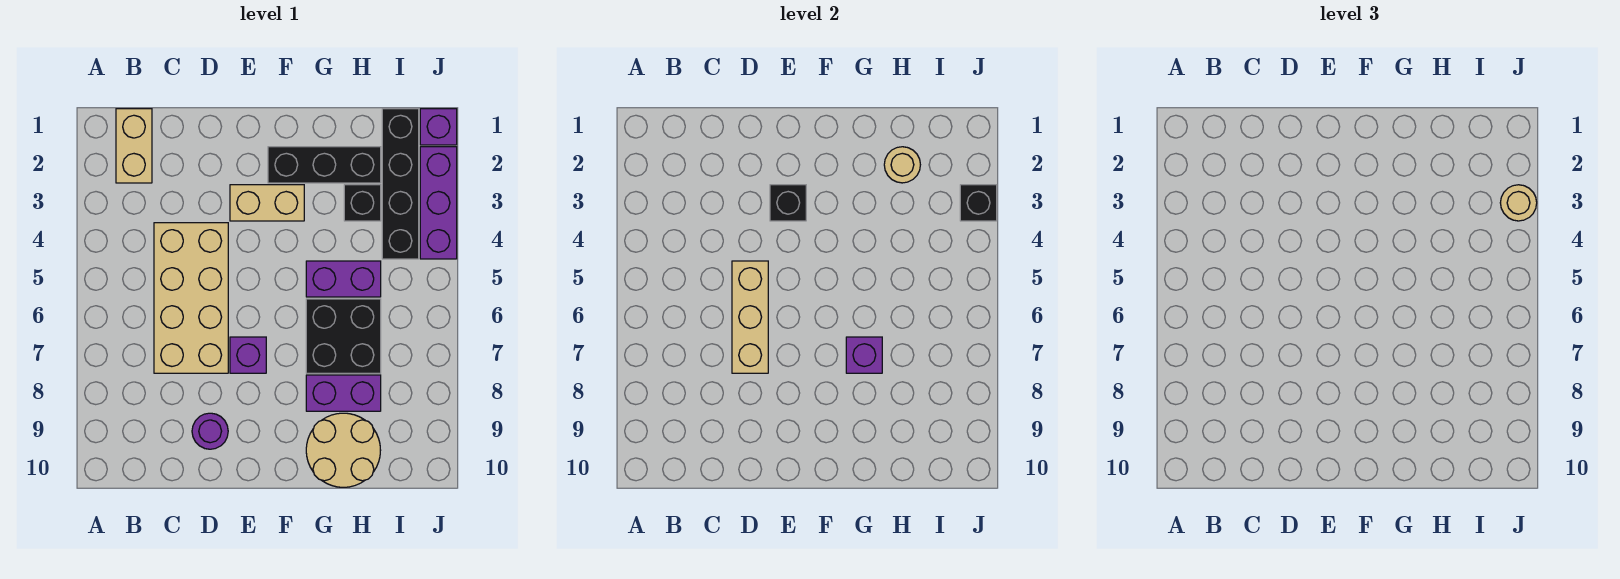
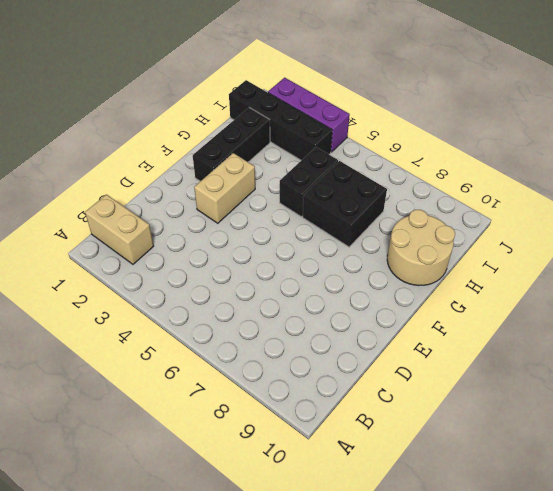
black 1x2 brick [280,147,338,217] -> purple 1x2 brick [306,261,381,297]
none -> tan 2x4 brick [154,223,228,373]
none -> purple 1x1 round brick [192,413,228,449]
none -> purple 1x1 brick [230,337,266,373]

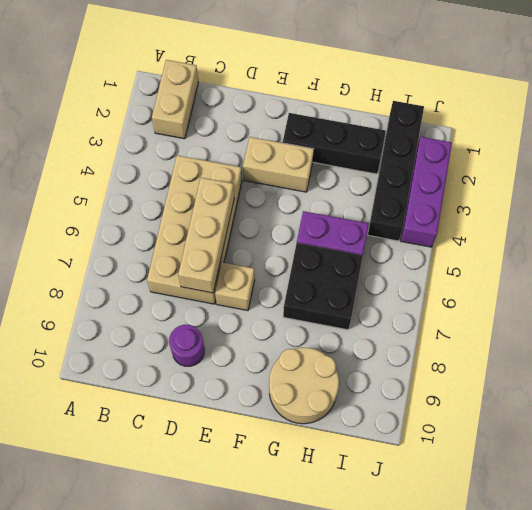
tan 1x1 brick [215,262,255,311] -> purple 1x1 brick [230,337,266,373]
none -> purple 1x2 brick [306,375,381,411]
none -> black 1x1 brick [344,185,381,221]
none -> purple 1x1 brick [420,109,457,145]

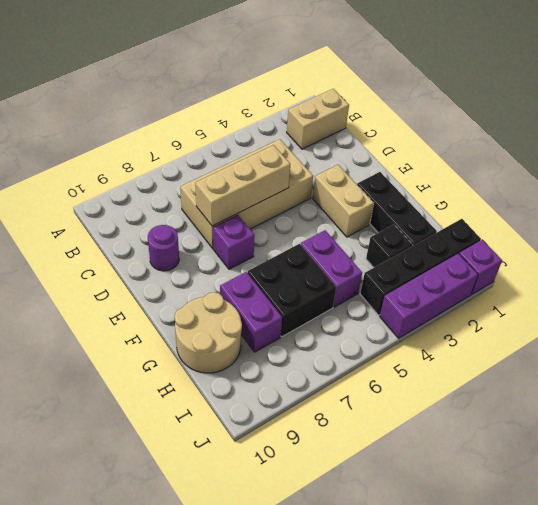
none -> black 1x1 brick [770,185,806,221]
none -> purple 1x1 brick [846,337,882,373]
none -> tan 1x1 round brick [884,147,920,183]

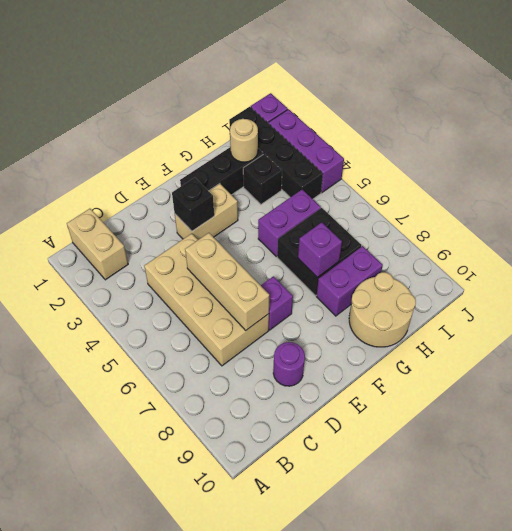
none -> black 1x1 brick [960,185,997,221]
none -> tan 1x1 round brick [1500,185,1537,221]

